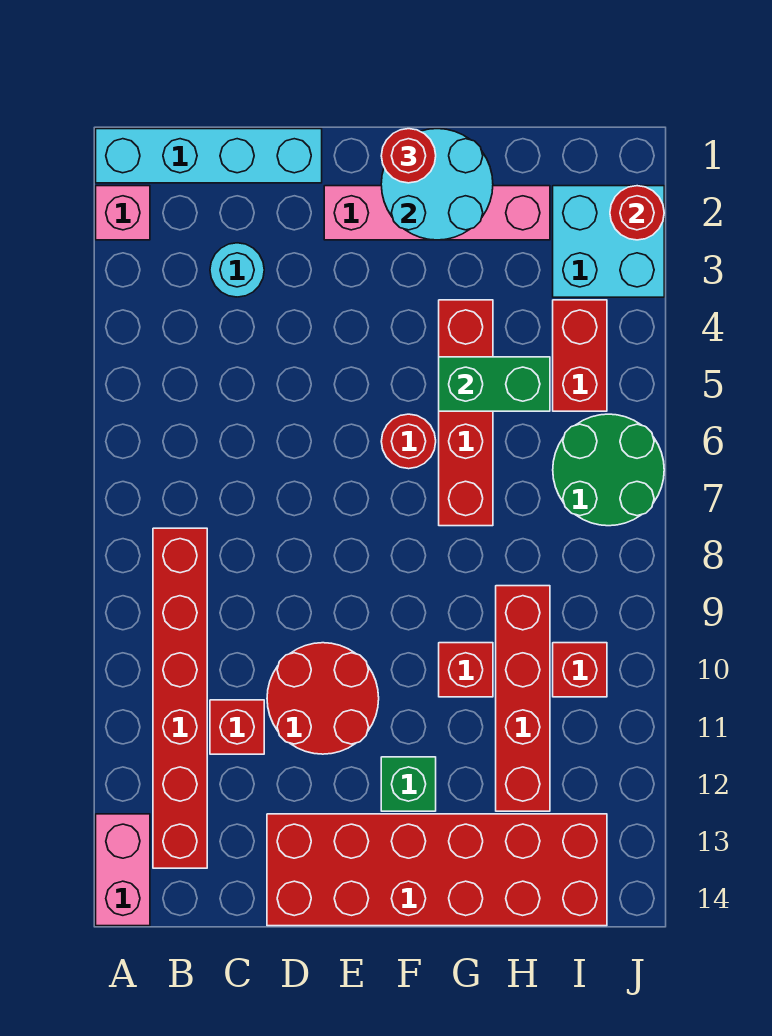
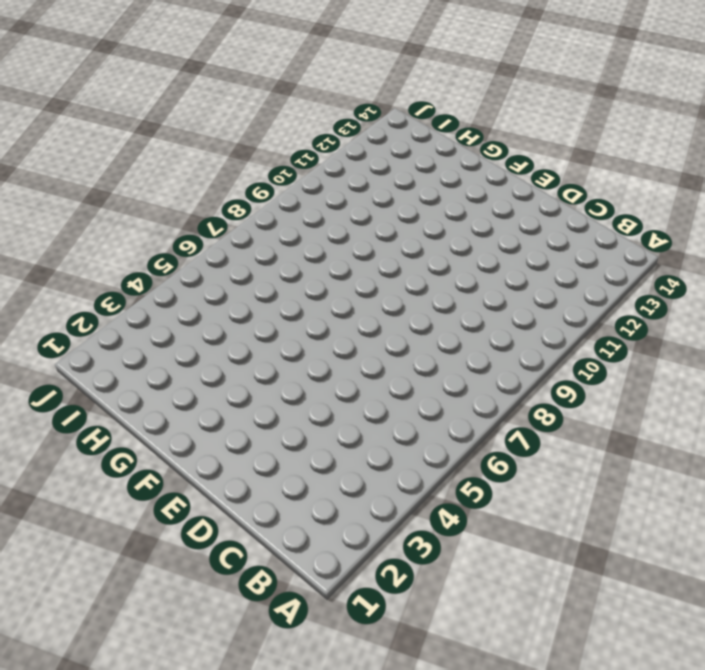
none -> cyan 1x4 brick [96,129,322,183]
none -> pink 1x1 brick [96,186,150,240]
none -> pink 1x2 brick [96,814,150,926]

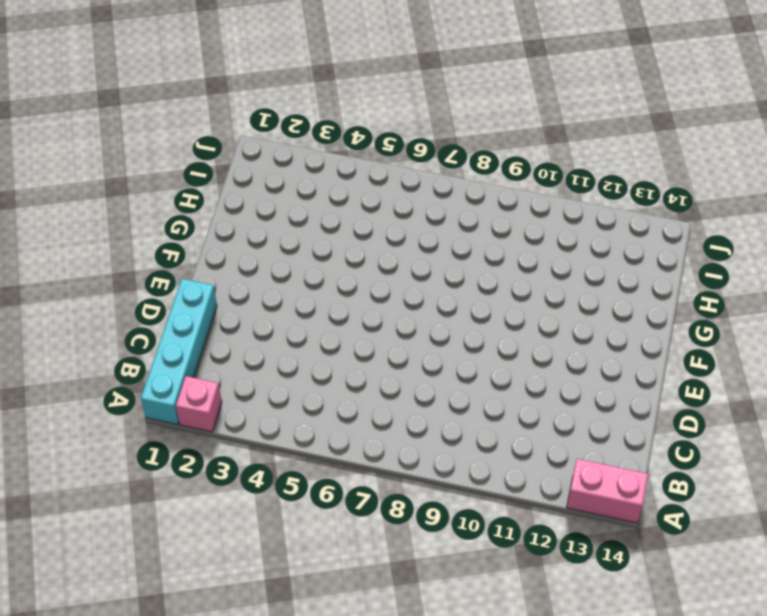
none -> red 1x6 brick [153,528,207,868]
none -> cyan 1x1 round brick [210,243,264,297]
none -> red 1x1 brick [210,700,264,754]

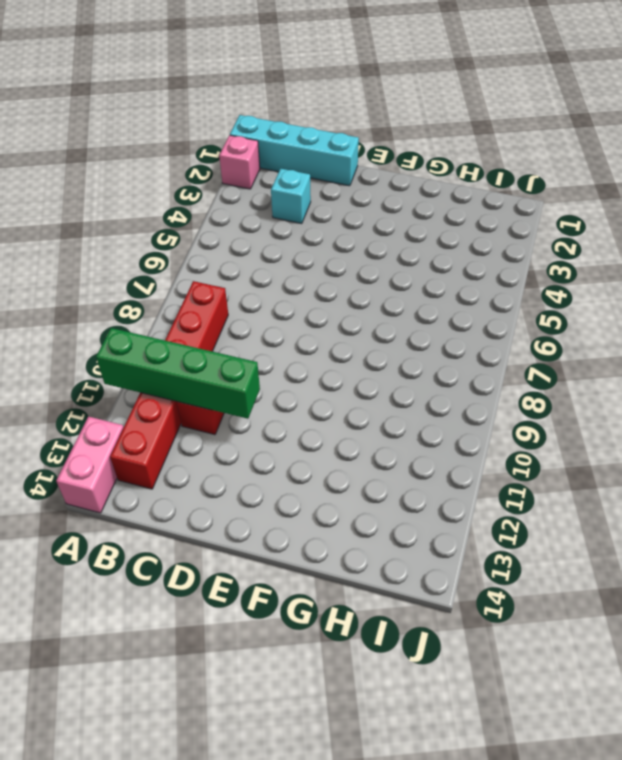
green 1x4 brick [96,328,260,419] -> none
cyan 1x1 brick [271,169,311,224] -> cyan 1x1 round brick [210,243,264,297]
none -> red 2x2 round brick [267,643,379,754]
none -> red 2x6 brick [267,814,607,926]
none -> pink 1x4 brick [324,186,550,240]

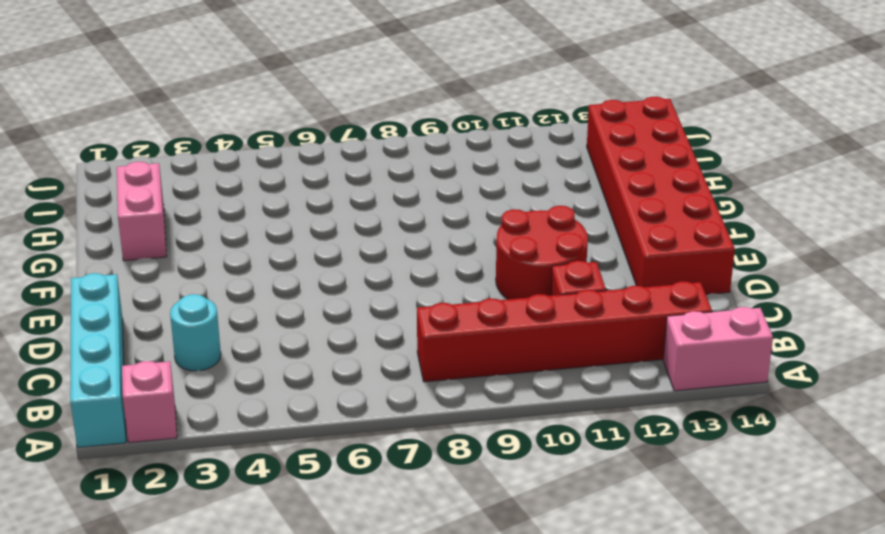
pink 1x2 brick [117,162,167,261] -> pink 1x4 brick [324,186,550,240]
none -> red 1x1 round brick [381,414,436,469]
none -> green 1x1 brick [381,757,436,811]
none -> red 1x4 brick [439,300,493,526]

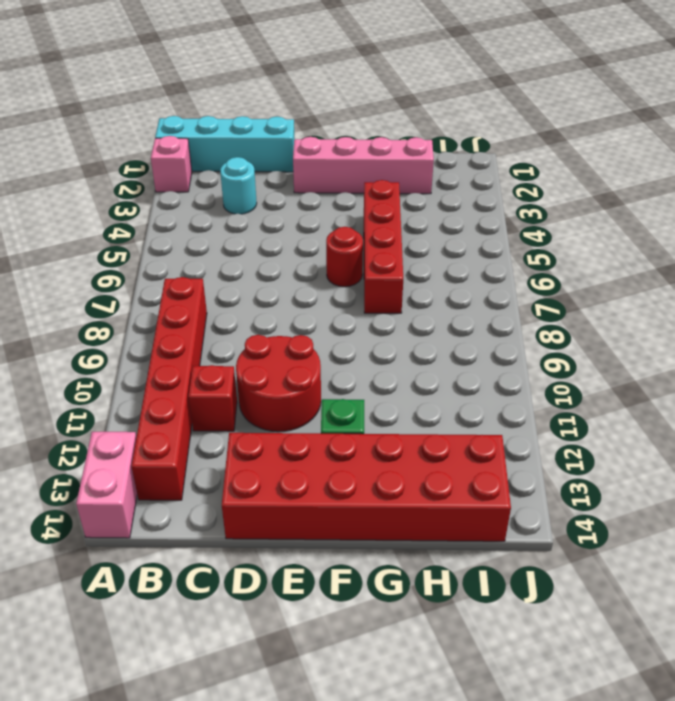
none -> red 1x1 brick [439,643,493,697]
none -> red 1x4 brick [496,586,550,811]
none -> cyan 2x2 brick [553,186,664,297]

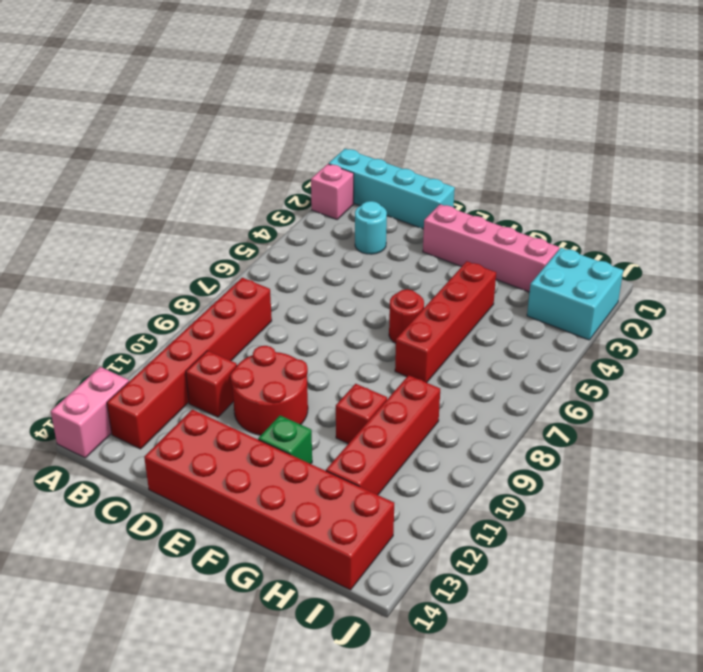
none -> red 1x2 brick [553,300,607,411]
none -> green 2x2 round brick [553,414,664,526]
none -> red 1x1 brick [553,643,607,697]

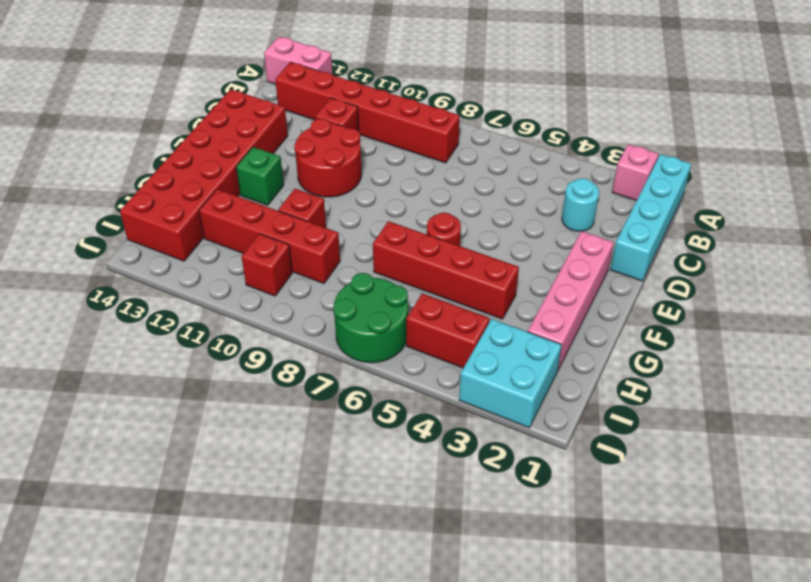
none -> cyan 2x2 round brick [381,129,493,240]
none -> green 1x2 brick [439,357,550,411]
none -> red 1x1 round brick [610,186,664,240]

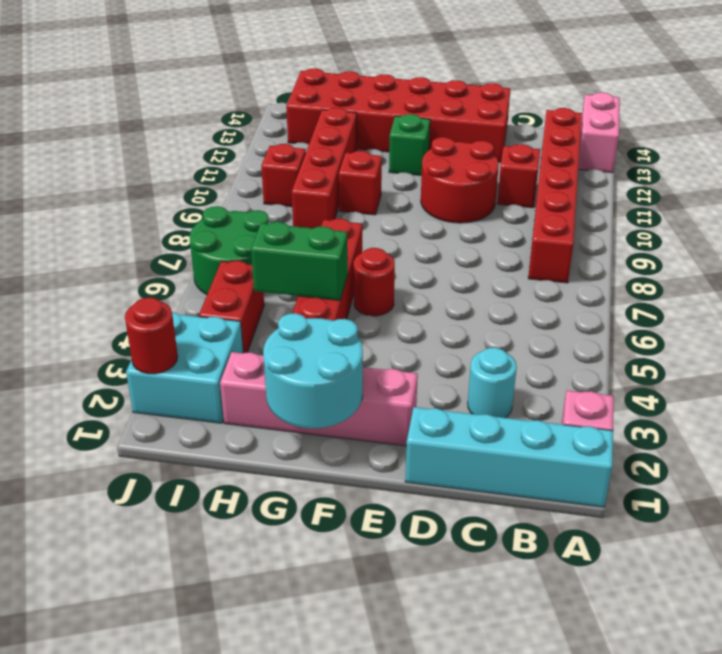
none -> red 1x1 round brick [381,129,436,183]

